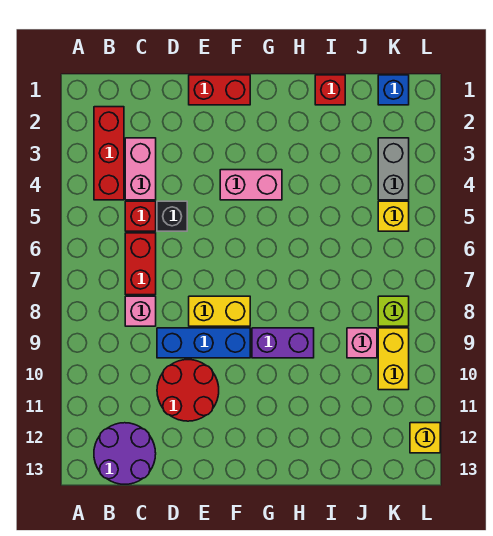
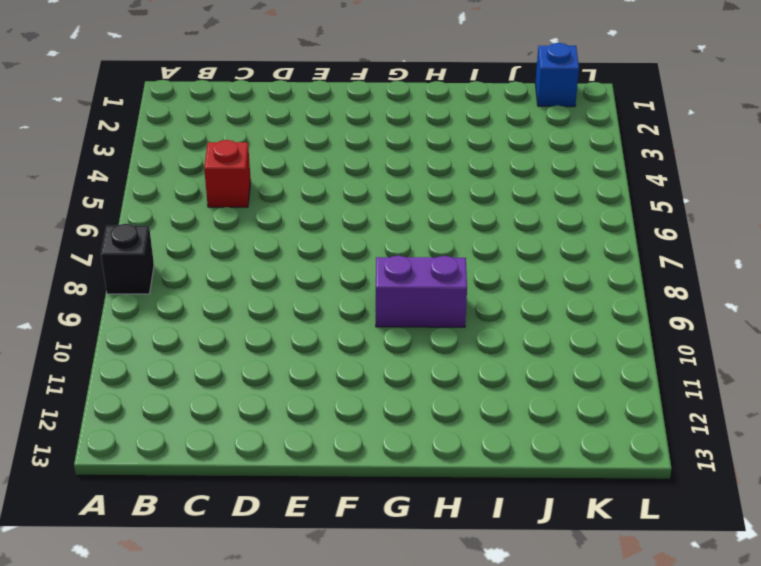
black 1x1 brick [101,224,154,294] -> black 1x1 brick moved to [157,201,187,231]
none -> red 1x3 brick [94,107,124,200]
none -> purple 2x2 round brick [94,423,156,484]
none -> pink 1x2 brick [125,138,156,200]

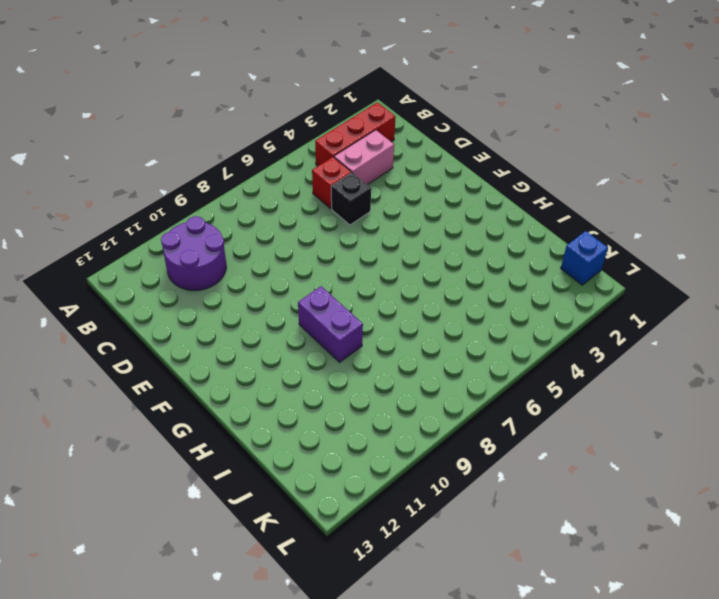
purple 2x2 round brick [161,216,226,290] -> purple 2x2 round brick moved to [94,423,156,484]
none -> red 1x2 brick [125,233,156,295]
none -> pink 1x1 brick [125,296,156,326]
none -> blue 1x3 brick [157,328,250,358]

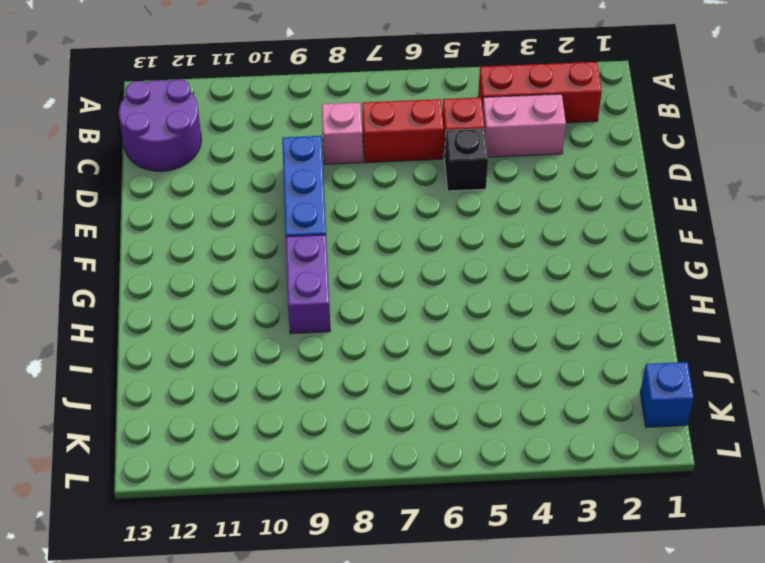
none -> red 2x2 round brick [157,360,219,421]
none -> red 1x2 brick [189,75,250,105]
none -> yellow 1x2 brick [189,296,250,326]

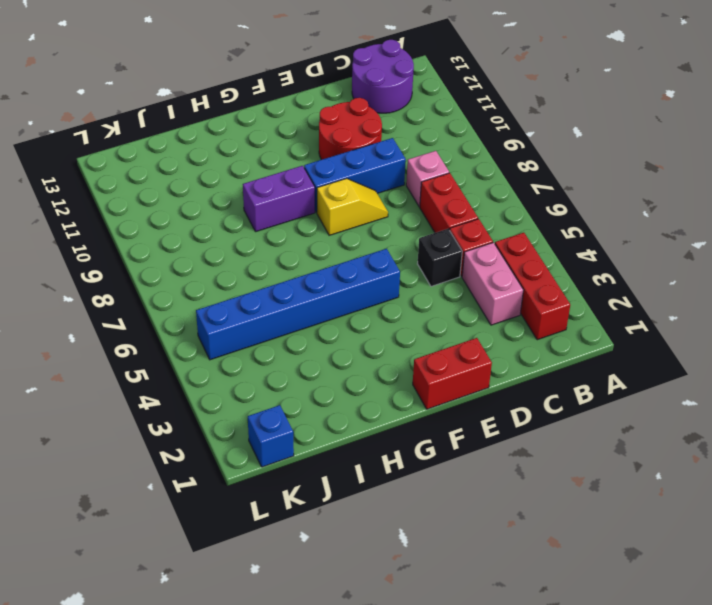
yellow 1x2 slope [317,178,388,235] -> yellow 1x2 brick [189,296,250,326]
blue 1x6 brick [196,249,400,360] -> yellow 1x1 brick [378,201,409,231]
none -> pink 1x2 brick [220,170,282,200]
none -> red 1x1 brick [315,75,345,105]
none -> pink 1x1 brick [347,328,377,358]

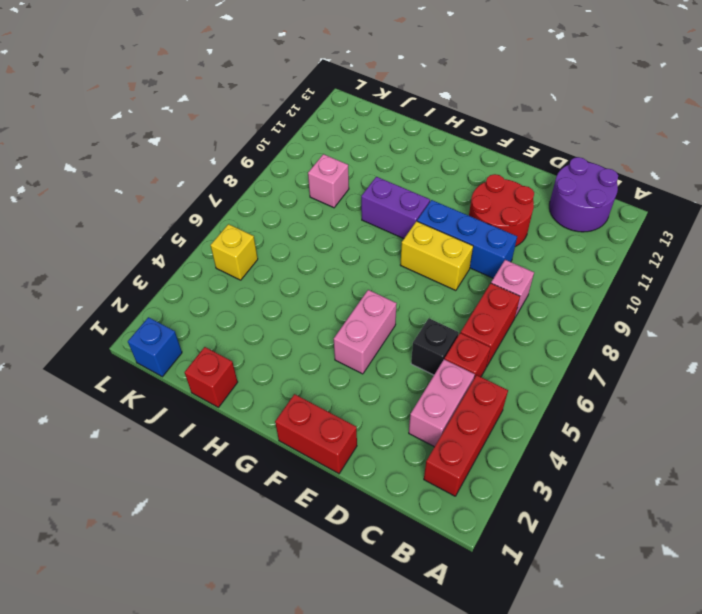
pink 1x2 brick [334,290,397,374] -> pink 1x2 brick turned to [220,170,282,200]
none -> grey 1x2 brick [378,138,409,200]
none -> lime 1x1 brick [378,296,409,326]
none -> yellow 1x2 brick [378,328,409,390]

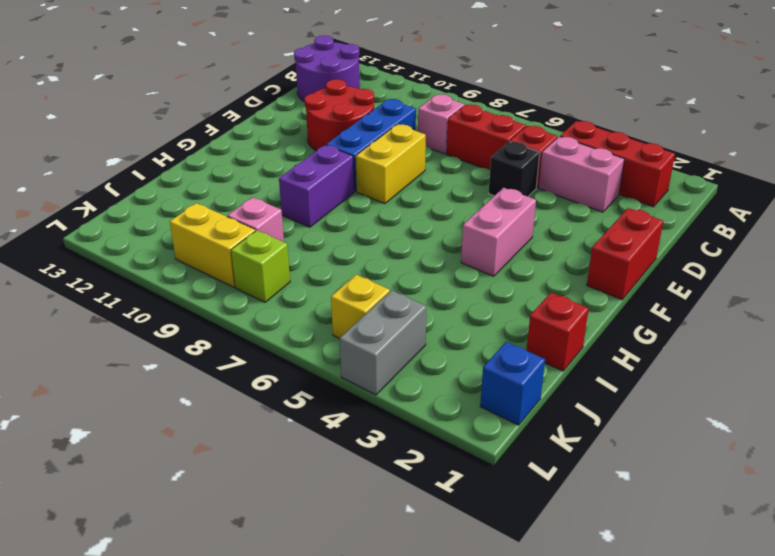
grey 1x2 brick [340,290,426,395] -> grey 1x2 brick turned to [378,138,409,200]
none -> yellow 1x1 brick [410,423,440,453]

